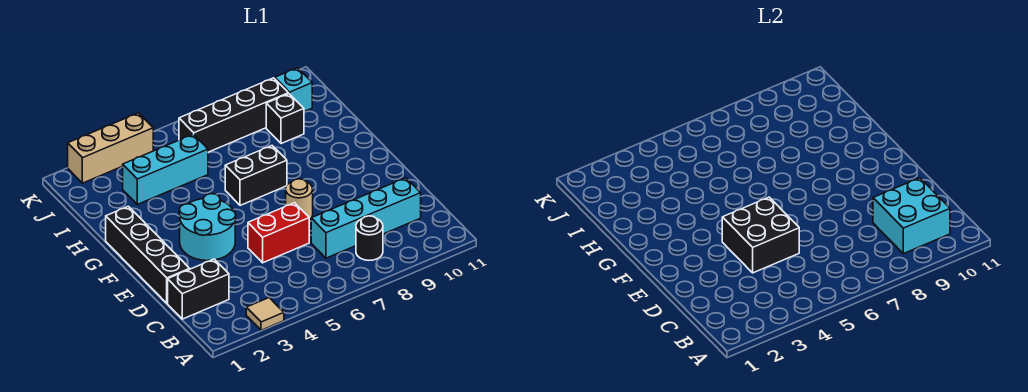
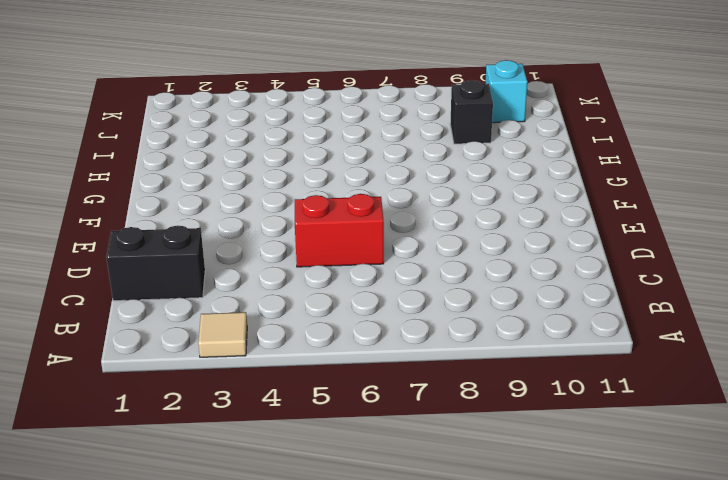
none -> black 1x1 round brick [356,216,383,260]
none -> cyan 1x4 brick [311,178,421,258]
none -> black 1x4 brick [106,206,189,303]

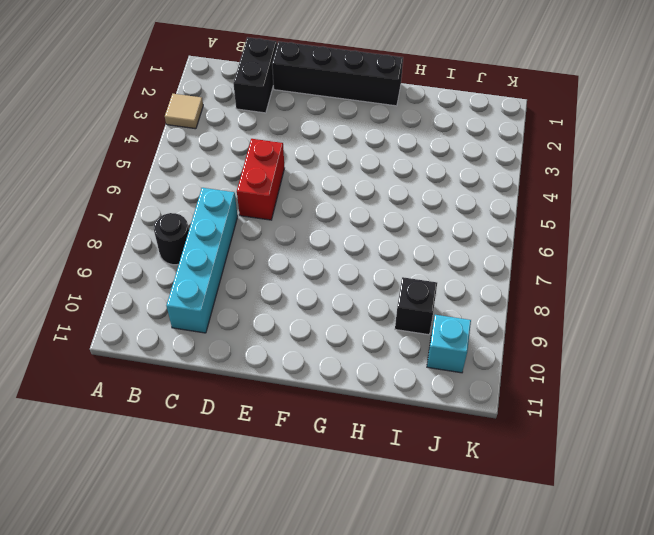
none -> cyan 2x2 round brick [179,194,236,261]
none -> tan 1x1 round brick [286,179,313,220]
none -> black 1x2 brick [225,146,287,205]

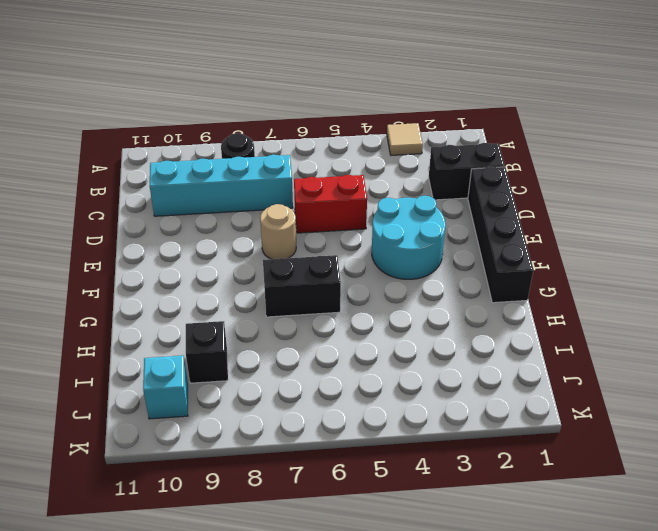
none -> cyan 1x3 brick [123,134,208,204]
none -> black 1x4 brick [179,78,288,152]
none -> tan 1x3 brick [68,113,154,183]

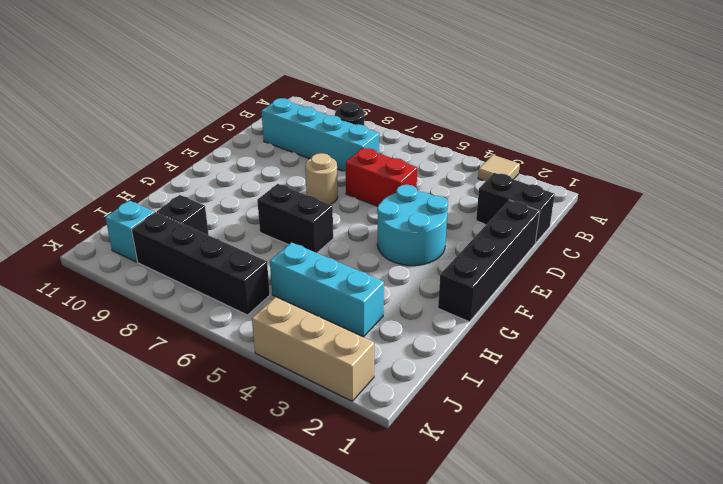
none -> cyan 2x2 brick [873,178,950,254]
none -> black 2x2 brick [722,197,799,273]

